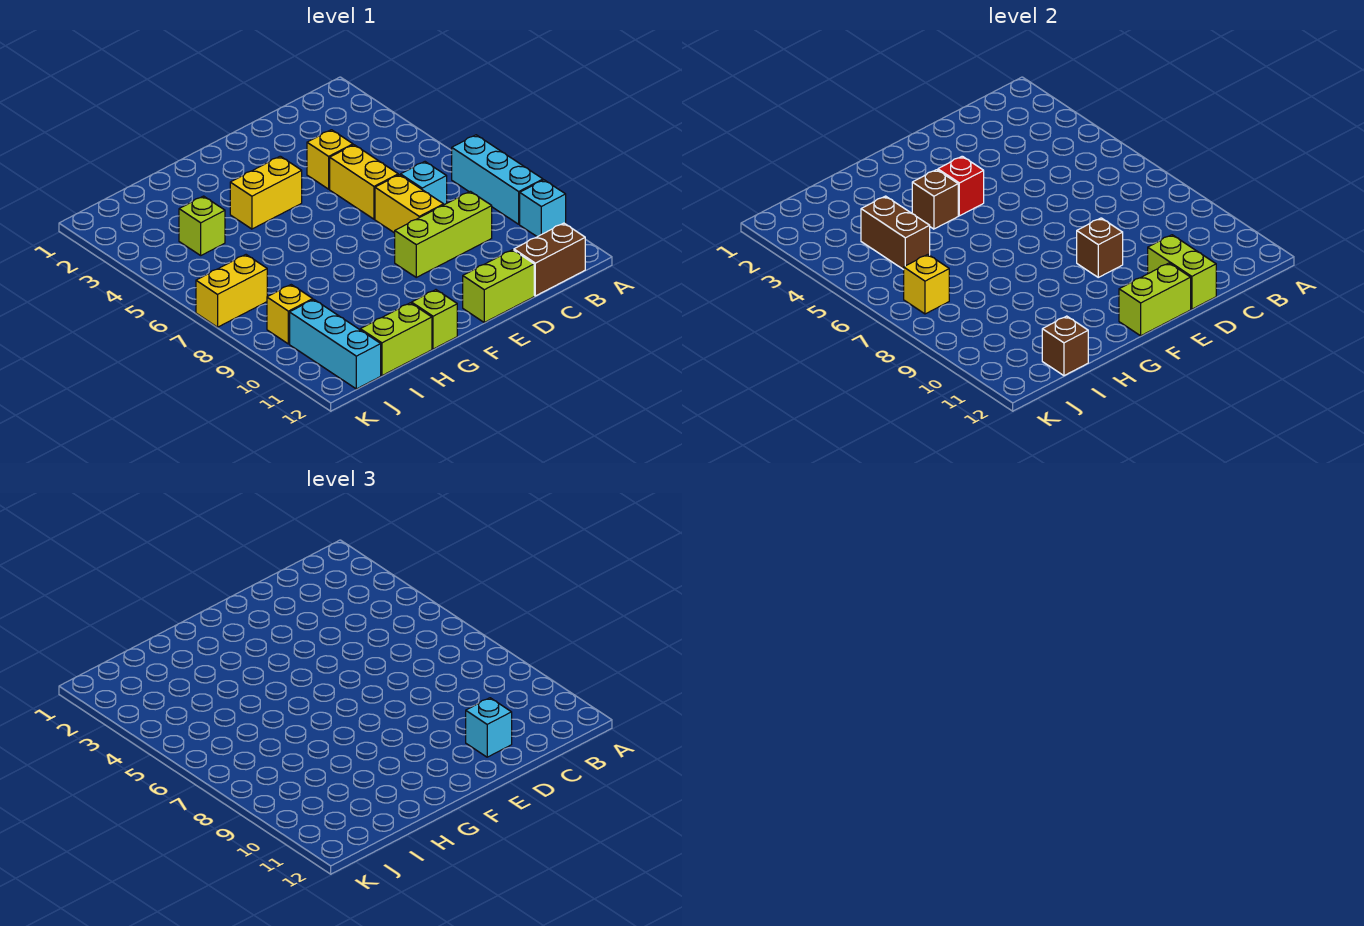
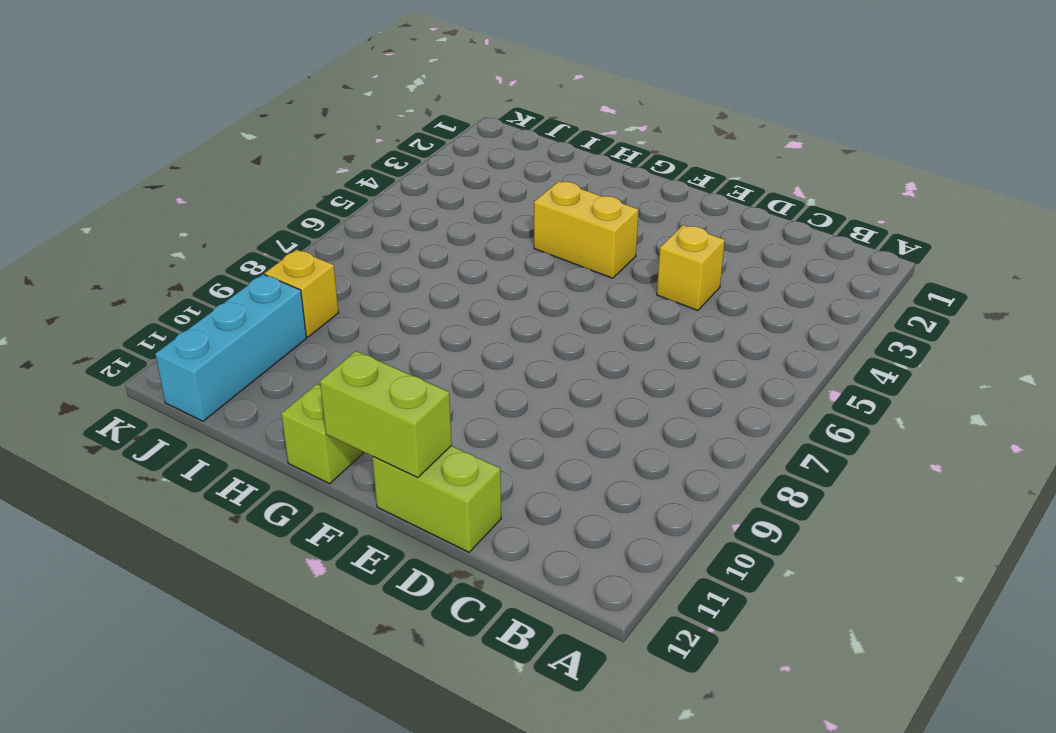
none -> cyan 1x3 brick [452,135,543,224]
none -> cyan 1x1 brick [520,180,566,237]
none -> brown 1x2 brick [514,223,585,296]

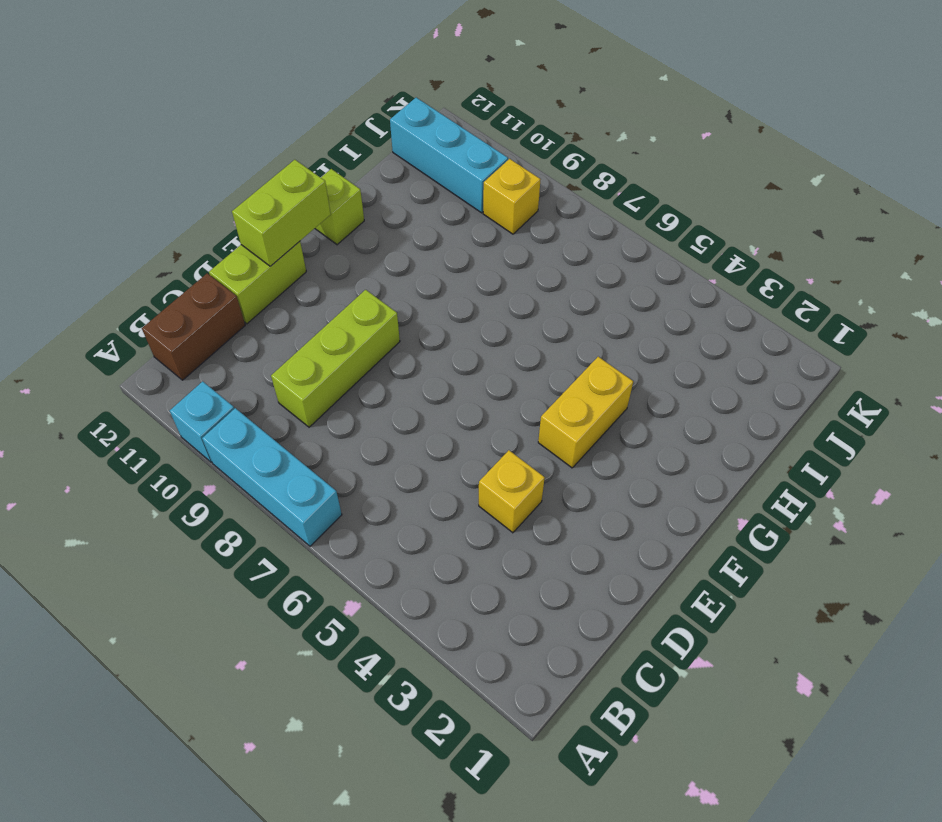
none -> cyan 1x1 brick [401,162,447,205]
none -> yellow 1x2 brick [330,145,398,219]
none -> yellow 1x2 brick [375,175,444,233]

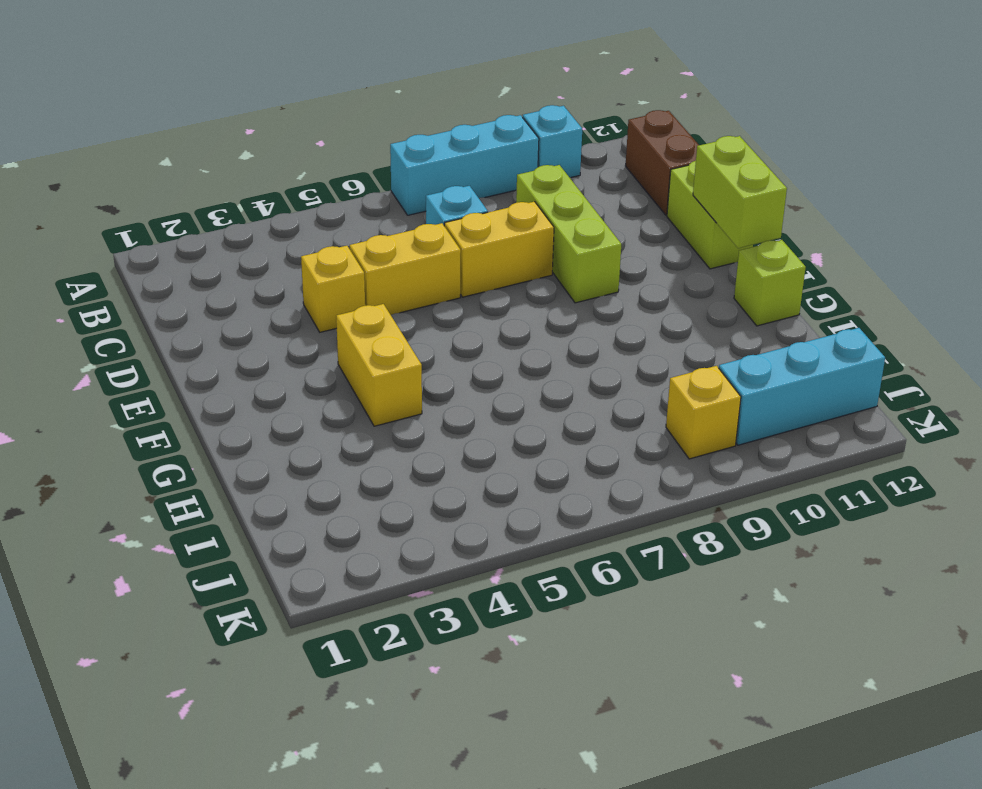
none -> lime 1x2 brick [360,303,432,376]
none -> lime 1x1 brick [179,196,225,255]
none -> yellow 1x2 brick [196,255,267,327]

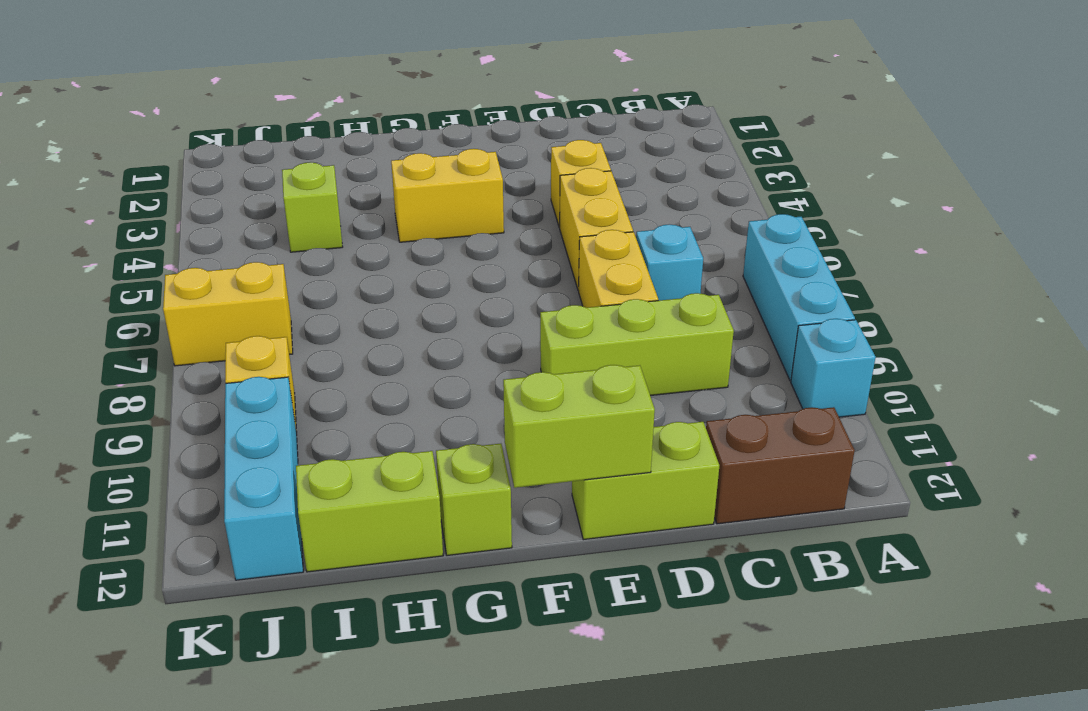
none -> lime 1x2 brick [1148,235,1216,309]
none -> brown 1x1 brick [1077,218,1123,277]
none -> red 1x1 brick [938,156,984,216]

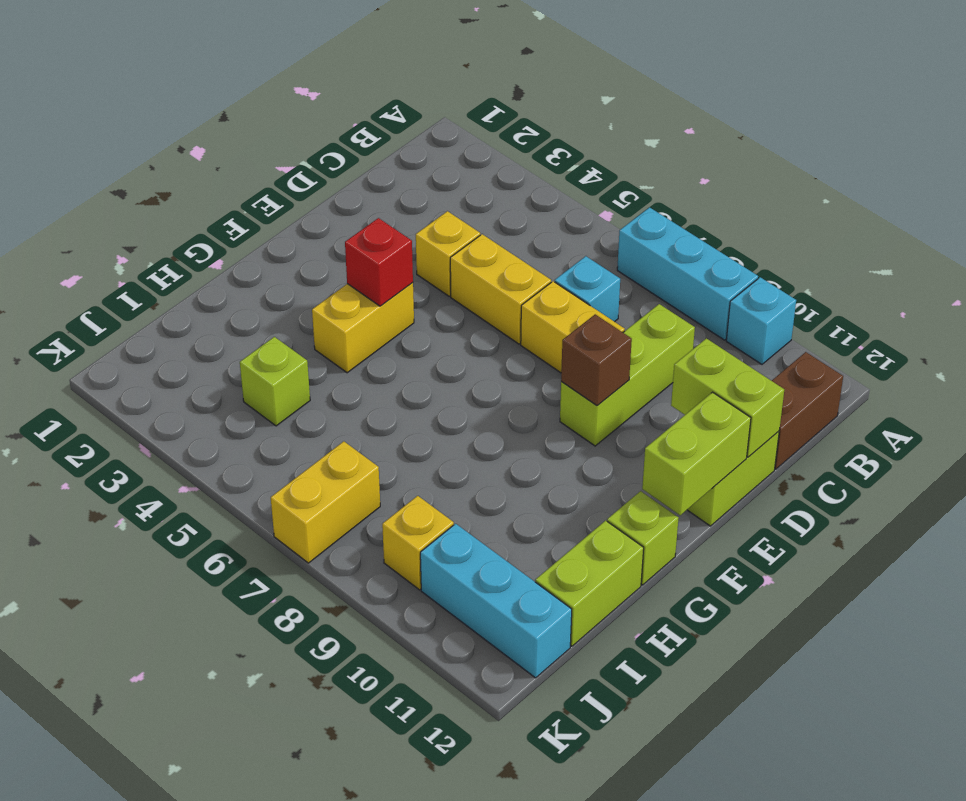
none -> brown 1x1 brick [912,170,958,229]
none -> brown 1x2 brick [861,196,930,270]
none -> brown 1x1 brick [1042,316,1088,376]

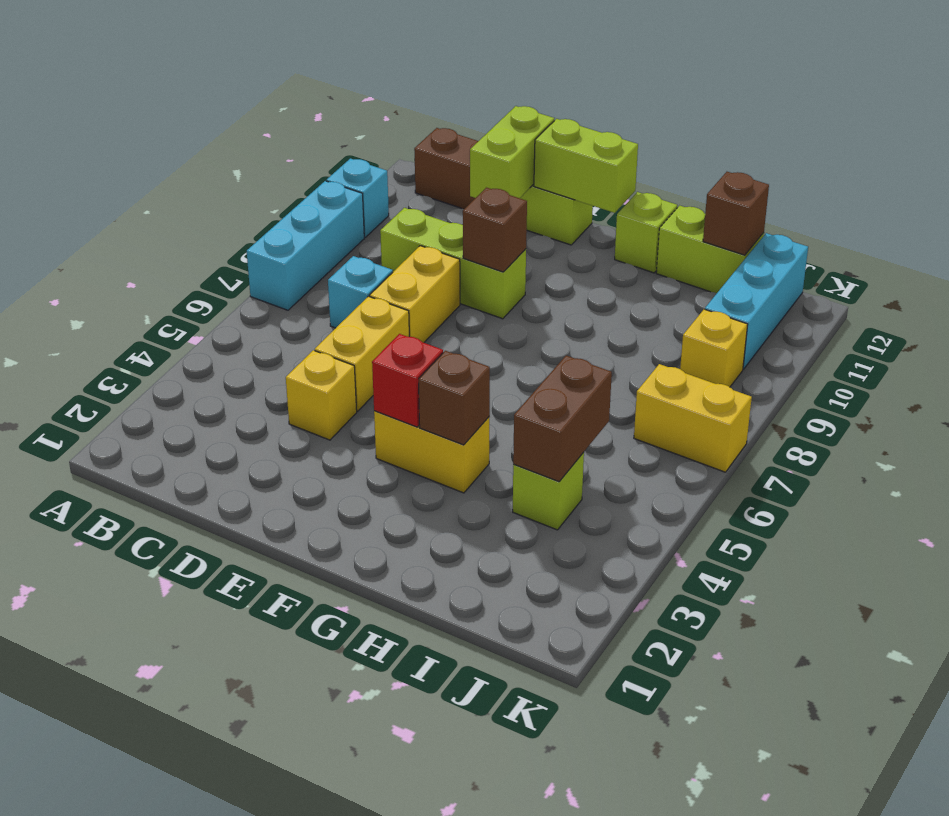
none -> yellow 1x1 brick [904,255,949,314]
none -> cyan 1x1 brick [466,698,512,757]

